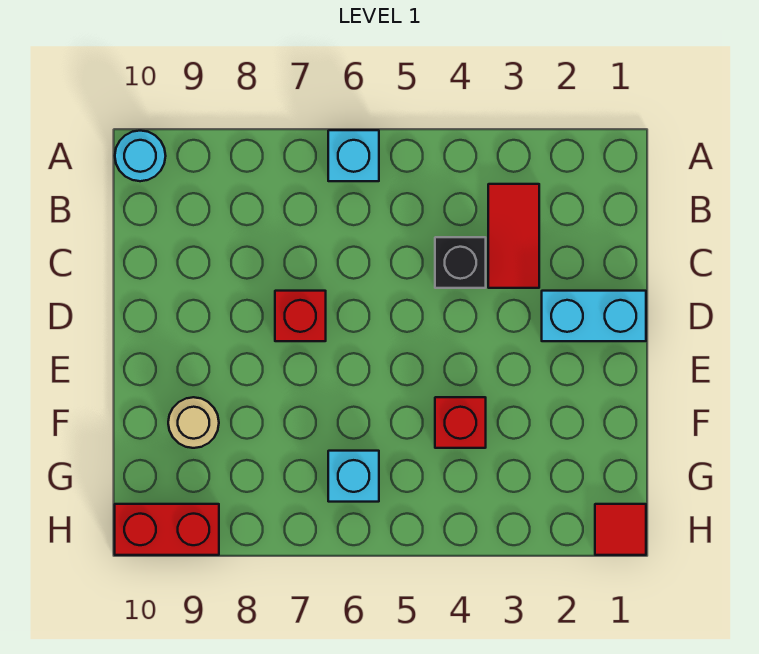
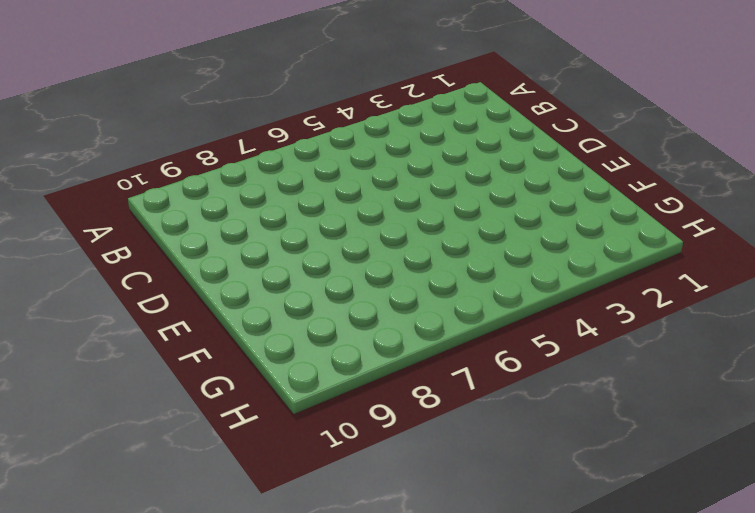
none -> cyan 1x1 brick [328,130,379,181]
none -> cyan 1x1 round brick [115,131,166,181]

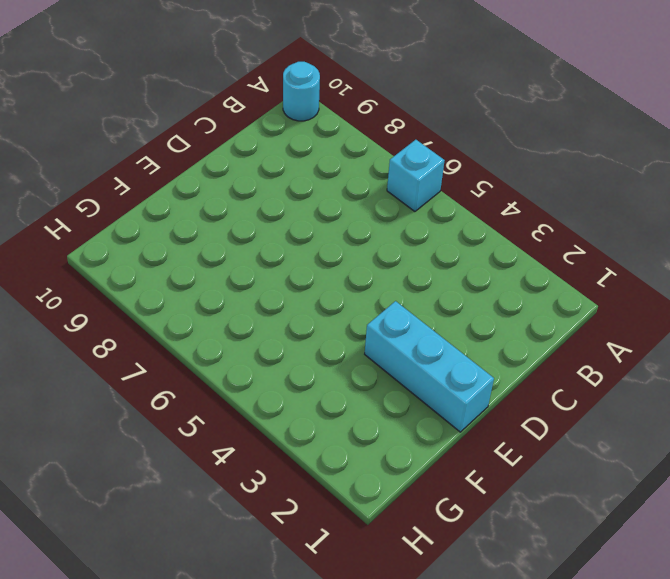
cyan 1x3 brick [365,301,494,432] -> none
none -> red 1x2 tile [488,184,539,288]
none -> black 1x1 brick [435,237,486,288]

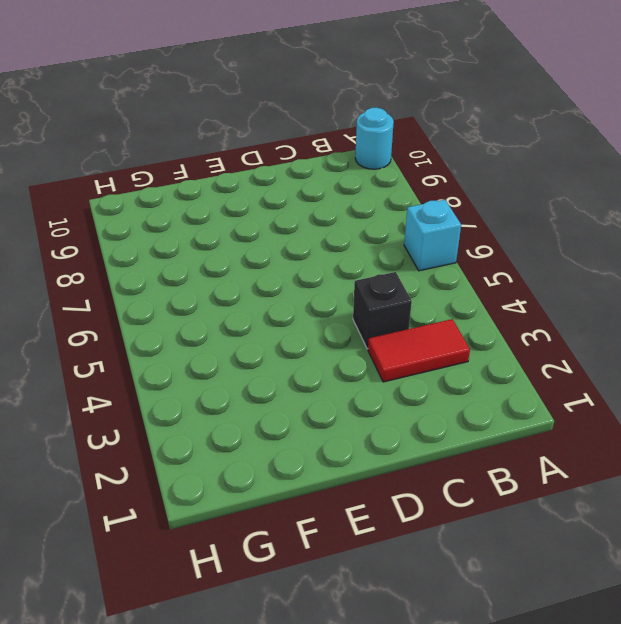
none -> cyan 1x2 brick [542,291,646,341]
none -> red 1x1 brick [275,291,326,341]

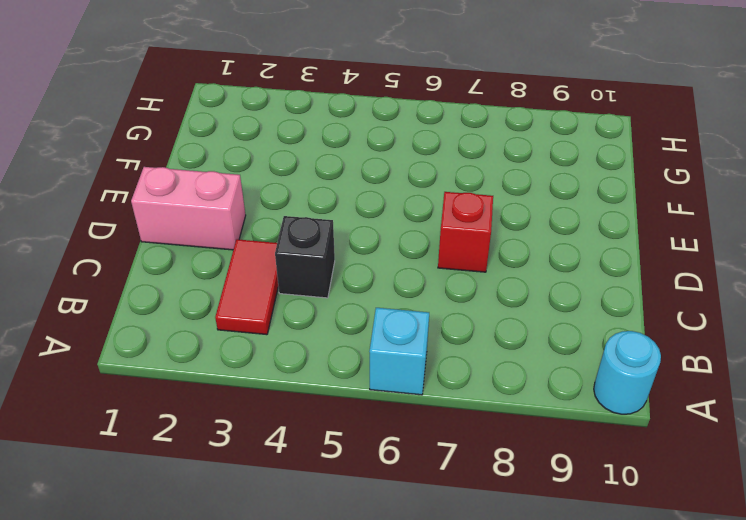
pink 1x2 brick [131,167,246,250] -> cyan 1x2 brick [542,291,646,341]
none -> red 1x1 brick [435,397,486,448]
none -> tan 1x1 round brick [168,397,219,448]

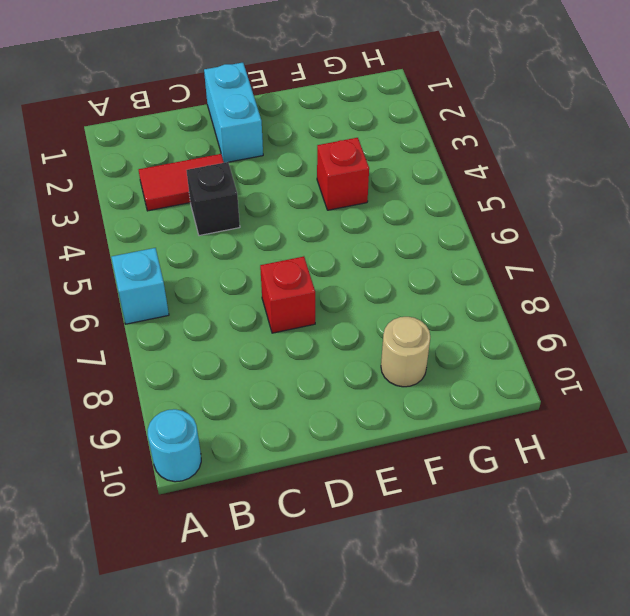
none -> cyan 1x1 brick [328,451,379,502]
none -> red 1x1 tile [595,504,646,555]

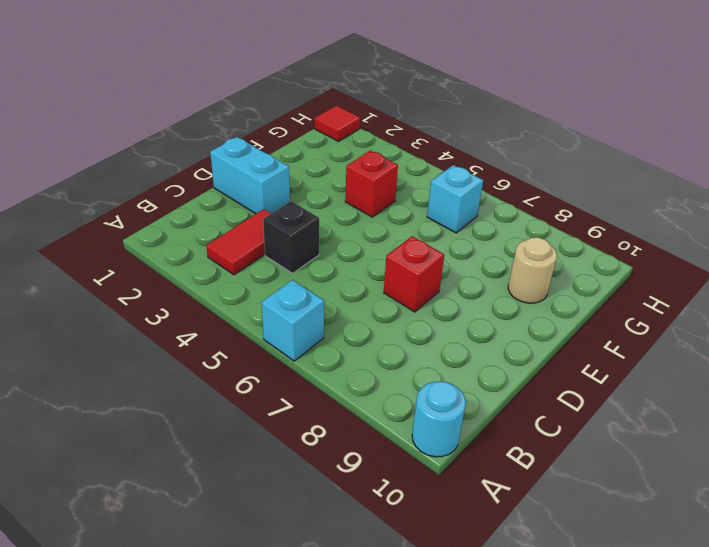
none -> red 1x2 brick [115,504,219,555]

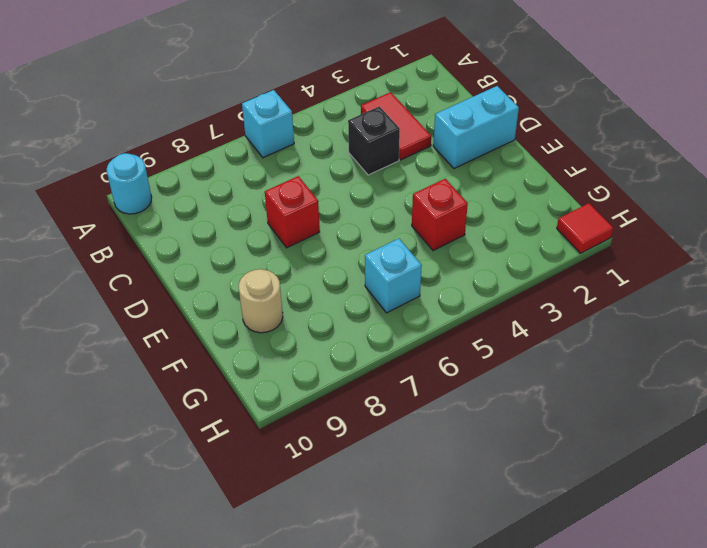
none -> red 1x2 brick [115,504,219,555]

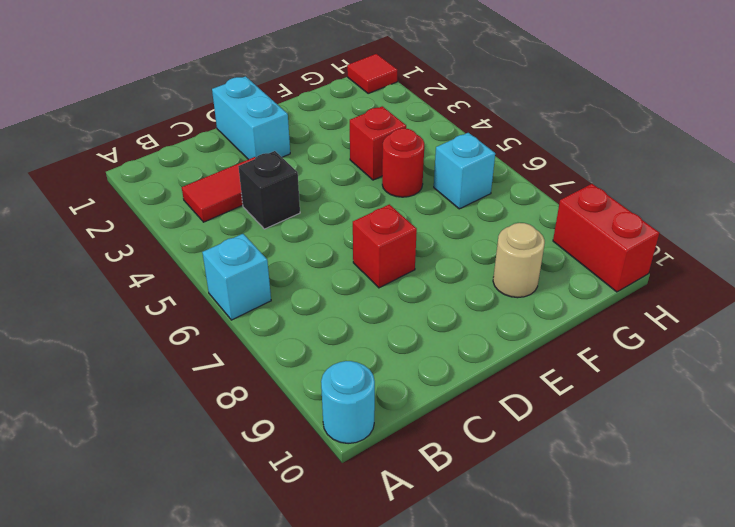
red 1x1 round brick [382,128,424,197] -> none

